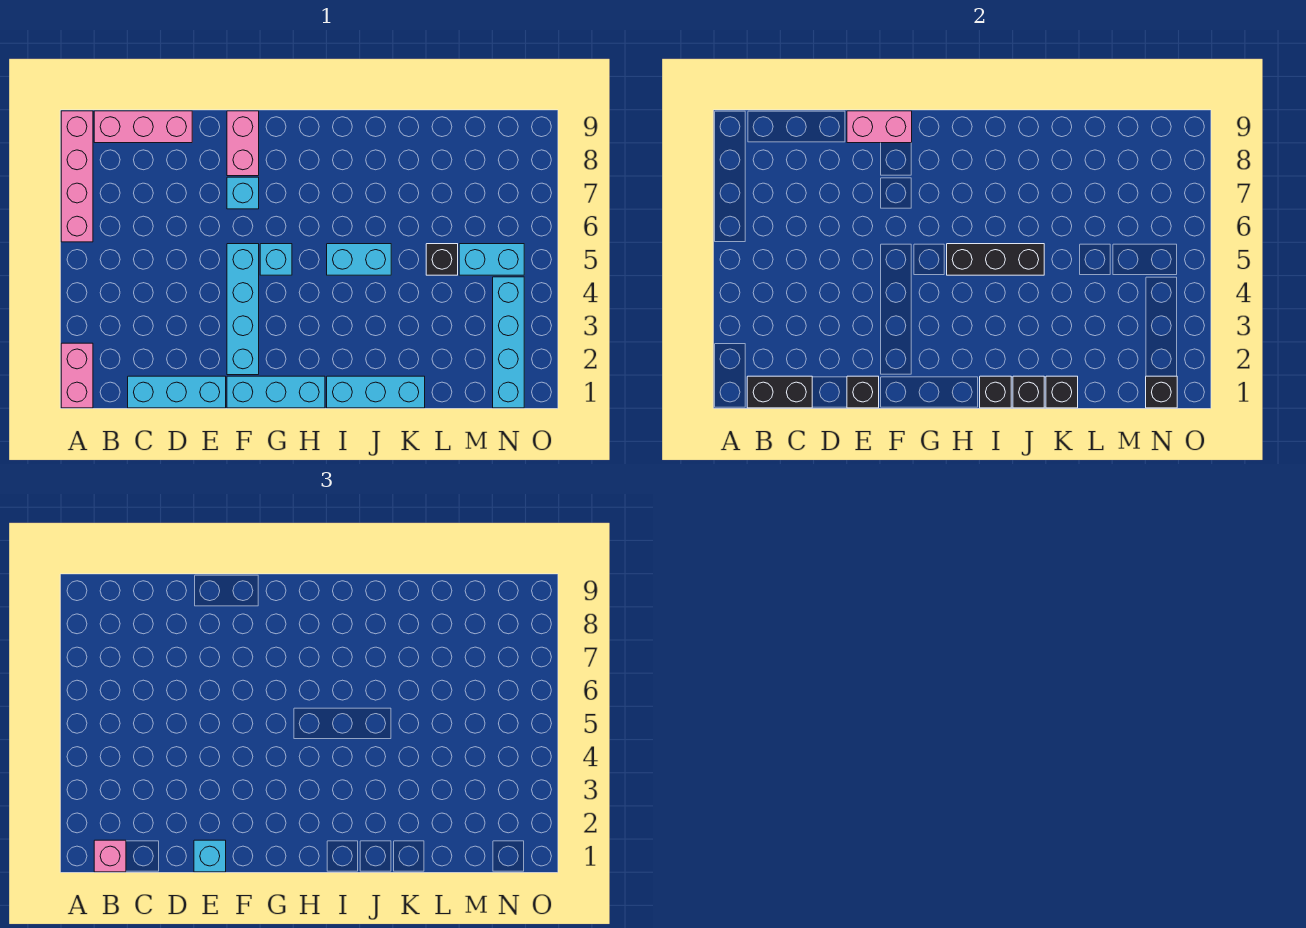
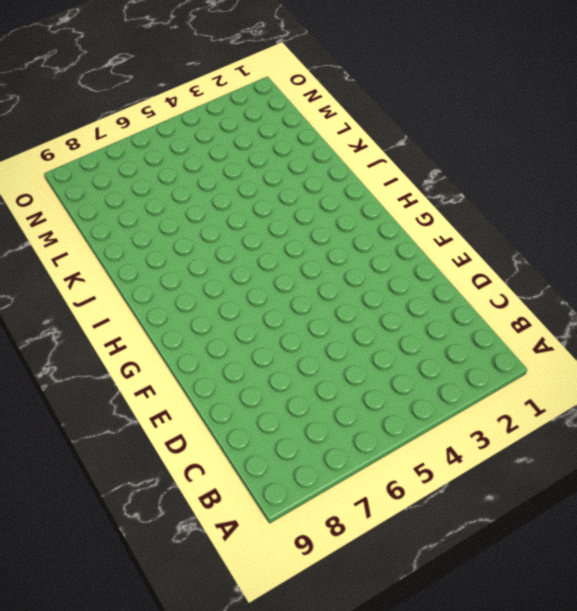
none -> pink 1x2 brick [61,343,93,408]
none -> pink 1x4 brick [61,111,93,242]
none -> pink 1x3 brick [94,111,192,143]

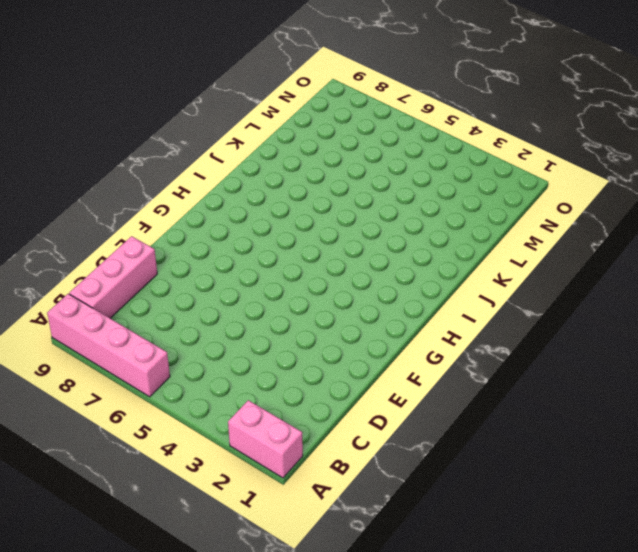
none -> cyan 1x3 brick [128,376,226,408]
none -> cyan 1x3 brick [227,376,325,408]
none -> cyan 1x4 brick [227,244,259,375]

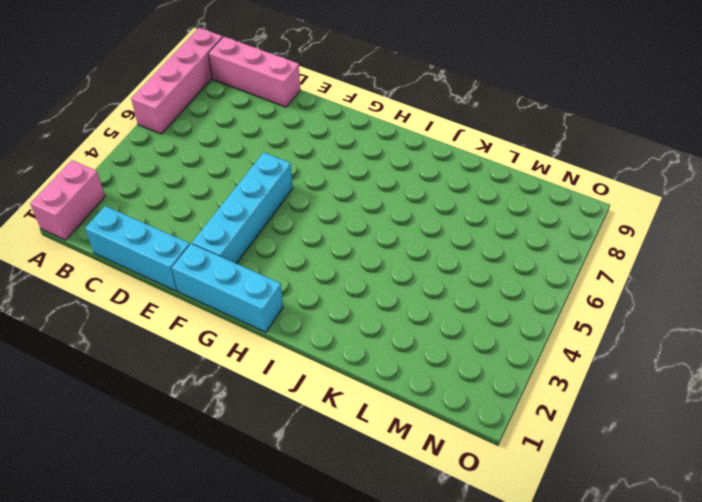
none -> cyan 1x1 brick [227,177,259,209]
none -> pink 1x2 brick [227,111,259,176]
none -> cyan 1x1 brick [260,244,292,275]

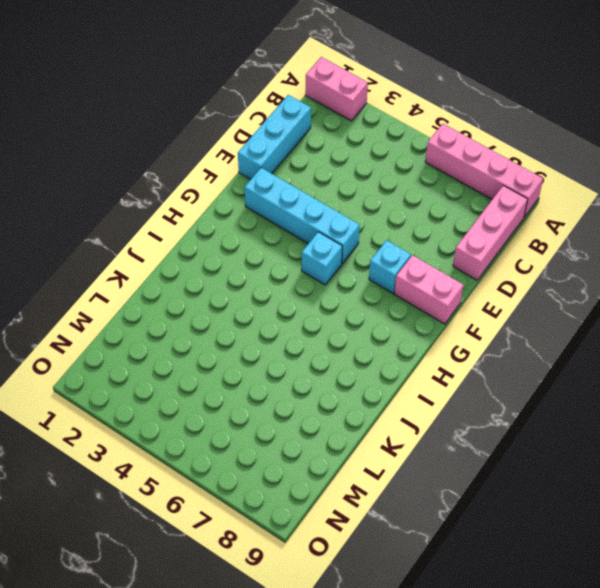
none -> cyan 1x3 brick [227,376,325,408]
none -> cyan 1x3 brick [327,376,425,408]
none -> cyan 1x2 brick [327,244,391,275]

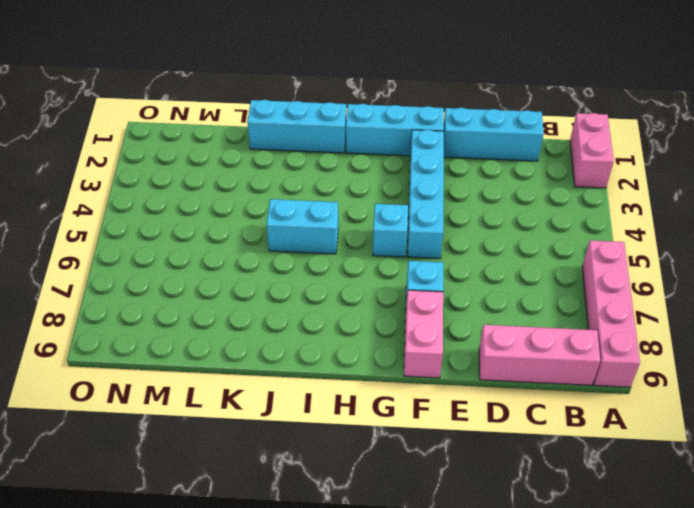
none -> black 1x1 brick [426,244,458,275]
none -> cyan 1x2 brick [459,244,524,275]
none -> cyan 1x4 brick [493,277,524,408]

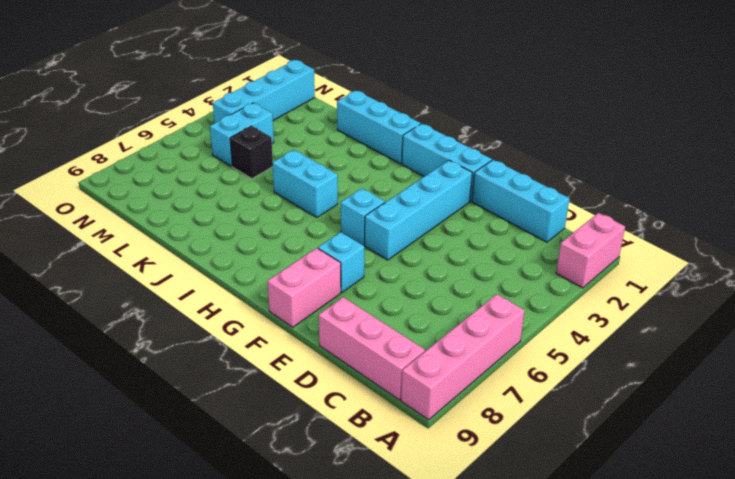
cyan 1x2 brick [210,103,274,166] -> cyan 1x2 brick turned to [459,244,524,275]
none -> black 1x2 brick [747,376,812,408]
none -> black 1x1 brick [847,376,879,408]
none -> pink 1x2 brick [847,111,912,143]

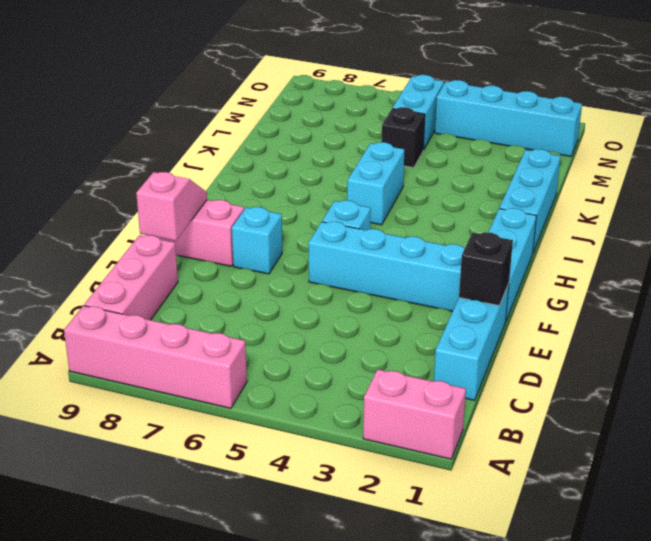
pink 1x2 slope [136,172,207,241] -> pink 1x2 brick [847,111,912,143]
none -> black 1x2 brick [747,376,812,408]
none -> black 1x3 brick [947,244,1044,275]
none -> black 1x1 brick [980,376,1011,408]

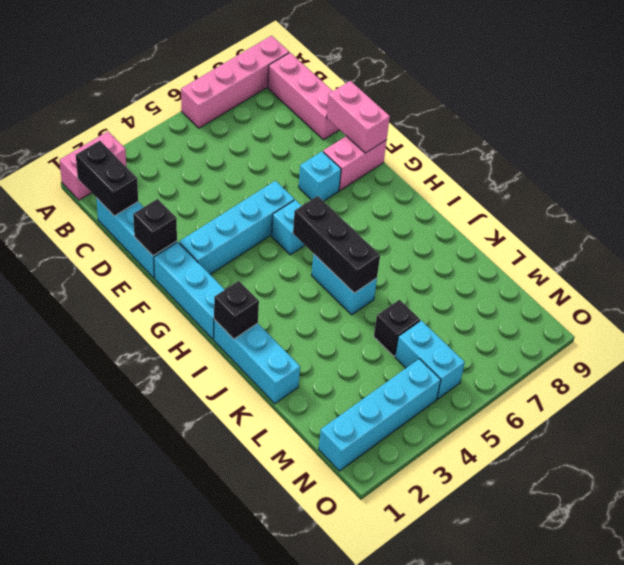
none -> black 1x1 brick [1013,376,1044,408]
none -> black 1x1 brick [1046,376,1078,408]
none -> black 1x1 brick [1146,376,1177,408]

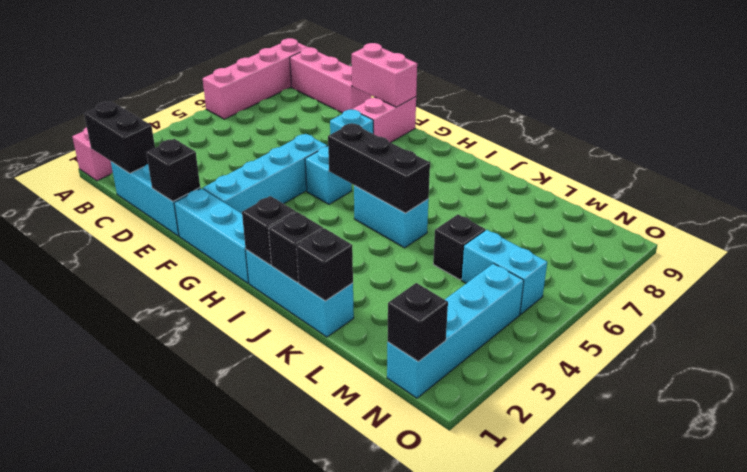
none -> pink 1x1 brick [94,840,126,872]
none -> cyan 1x1 brick [194,840,226,872]

